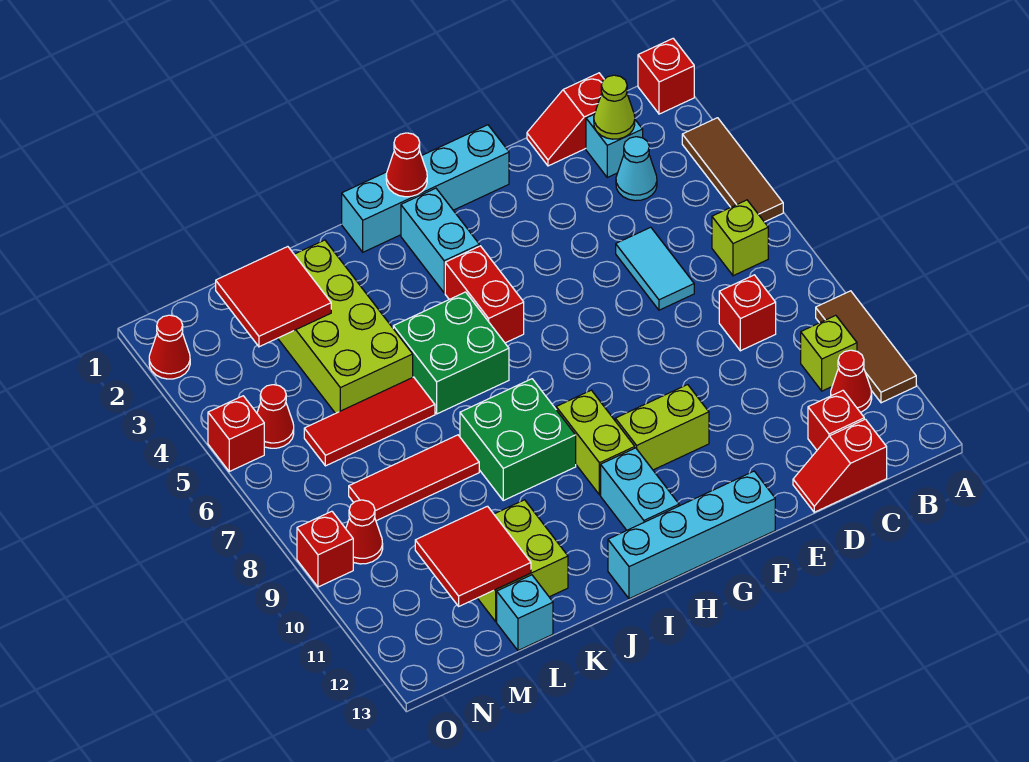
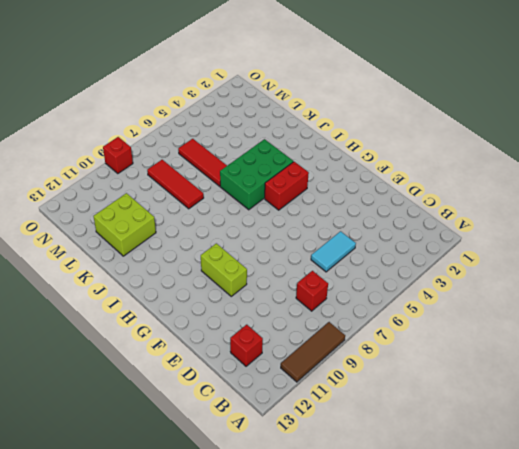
green 2x3 brick [220,139,293,210] -> green 2x2 brick [393,292,509,414]
none -> red 1x1 brick [638,39,694,114]
none -> brown 1x3 tile [682,118,783,222]
none -> lime 1x1 brick [712,200,768,276]
none -> lime 1x1 brick [801,315,857,391]

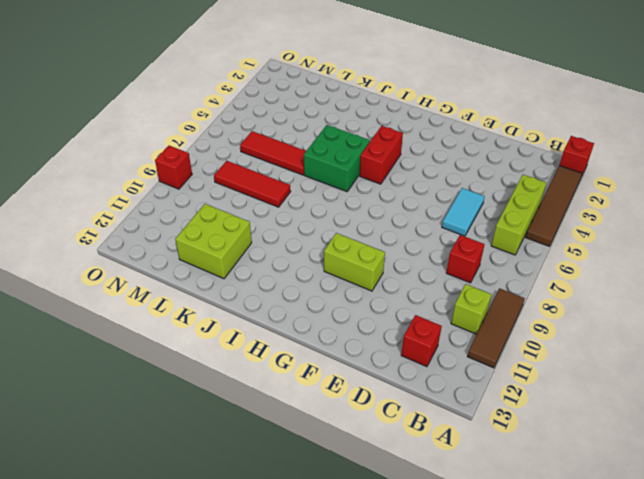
brown 1x4 tile [525,166,582,246] -> brown 1x3 tile [682,118,783,222]
lime 1x3 brick [491,175,546,255] -> lime 1x1 brick [712,200,768,276]
none -> red 1x1 cone [831,350,872,412]
none -> red 1x2 slope [527,73,604,166]
none -> cyan 1x1 brick [586,115,643,177]
none -> cyan 1x1 cone [616,137,657,201]

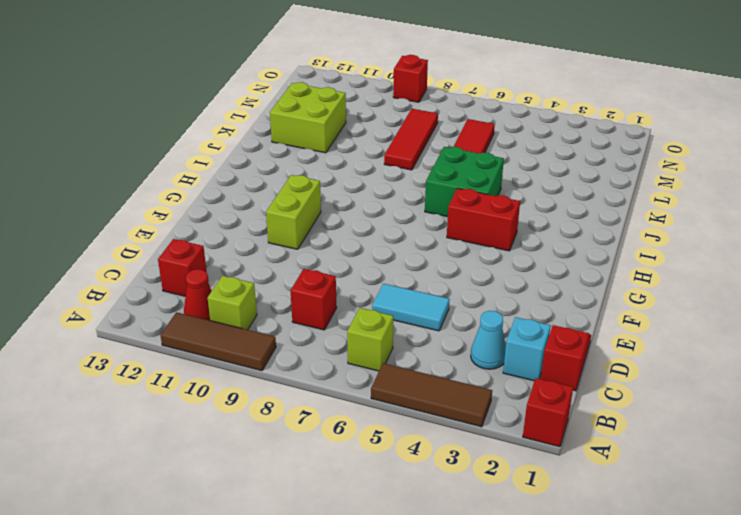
none -> red 1x2 slope [793,419,887,512]
none -> cyan 1x4 brick [342,125,509,252]
none -> cyan 1x4 brick [608,471,775,599]
none -> cyan 1x2 brick [401,188,479,293]

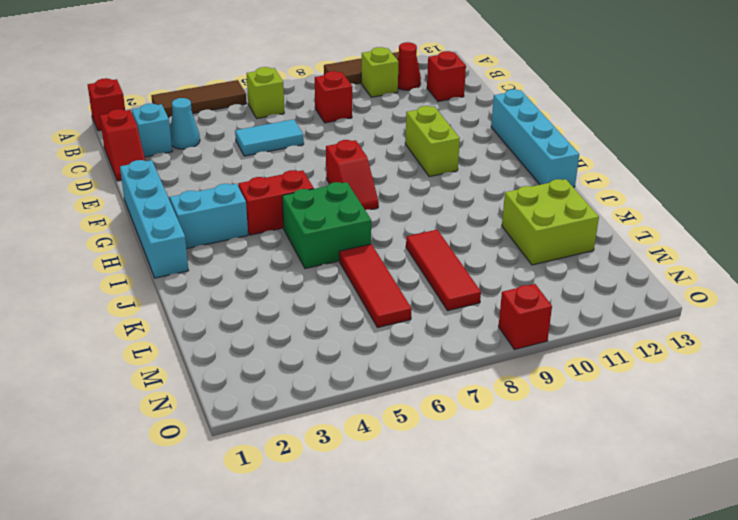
red 1x2 slope [326,140,379,210] -> red 1x2 slope moved to [793,419,887,512]
none -> lime 1x2 brick [556,390,635,495]
none -> cyan 1x2 brick [601,448,679,530]
none -> green 2x2 brick [460,379,576,500]
none -> lime 2x4 brick [278,240,413,413]

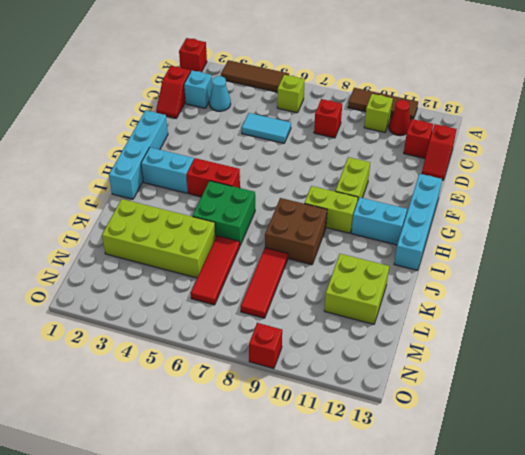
brown 2x2 brick [265,198,327,265] -> green 2x2 brick [460,379,576,500]
none -> cyan 1x1 brick [497,575,553,651]
none -> red 1x1 cone [257,385,294,448]
none -> red 1x1 cone [346,500,383,564]
none -> red 1x1 cone [149,315,190,379]

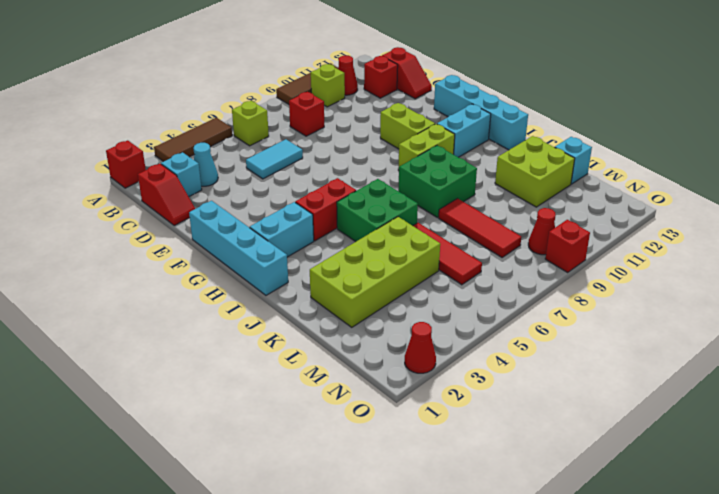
none -> red 1x1 cone [257,385,294,448]
none -> red 1x1 brick [208,396,264,471]
none -> lime 1x1 cone [594,75,635,139]
none -> red 1x1 cone [386,133,427,197]

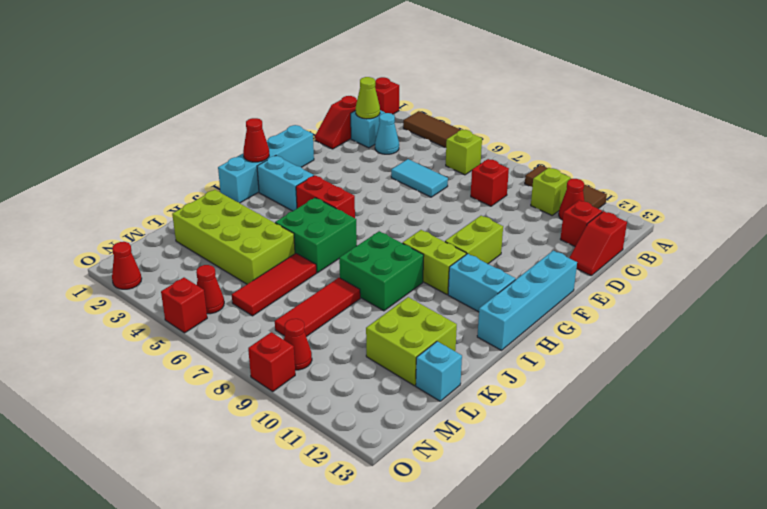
none -> red 2x2 tile [216,247,331,347]
none -> red 2x2 tile [415,506,531,606]

